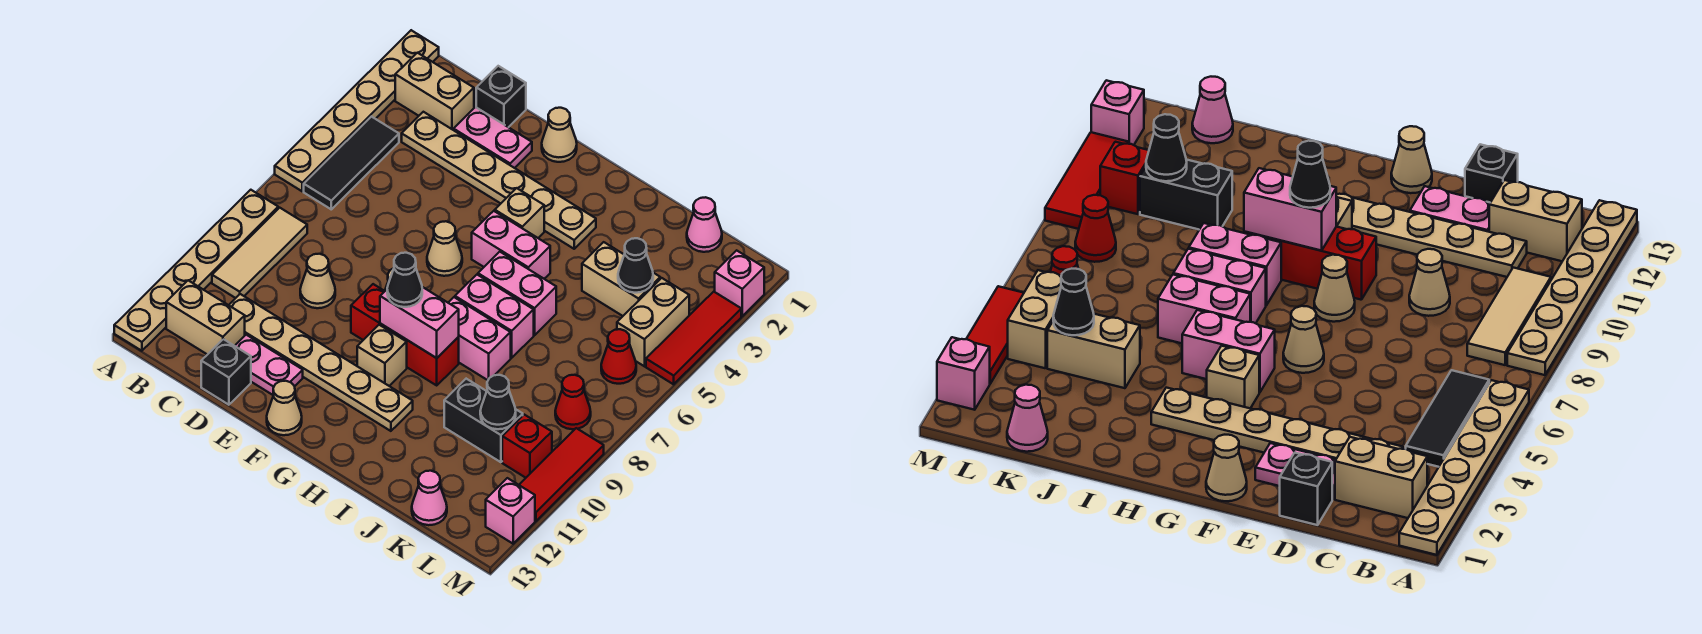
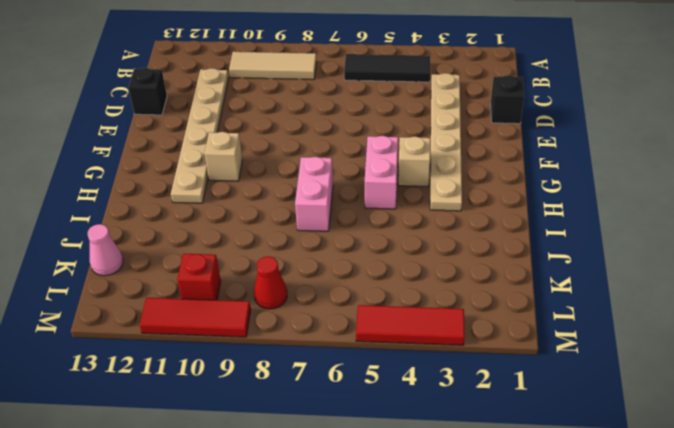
none -> tan 1x6 plate [275,30,439,191]
none -> tan 1x6 plate [114,190,278,351]
none -> tan 1x2 brick [395,53,474,130]
none -> tan 1x2 brick [166,280,245,355]

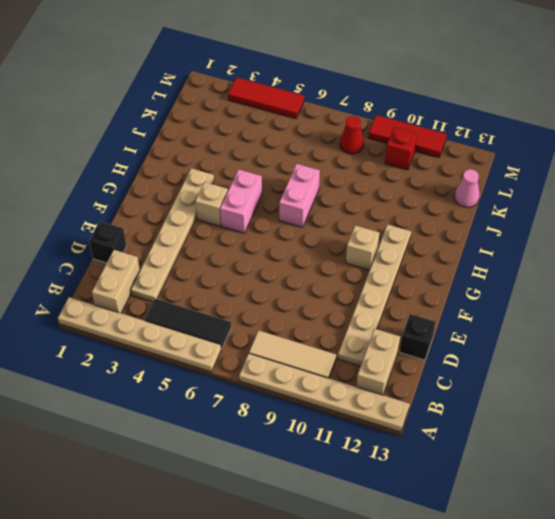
none -> pink 1x2 plate [453,107,532,168]
none -> tan 1x1 cone [300,254,335,308]
none -> pink 1x2 plate [235,335,303,395]
none -> tan 1x1 cone [542,108,577,162]

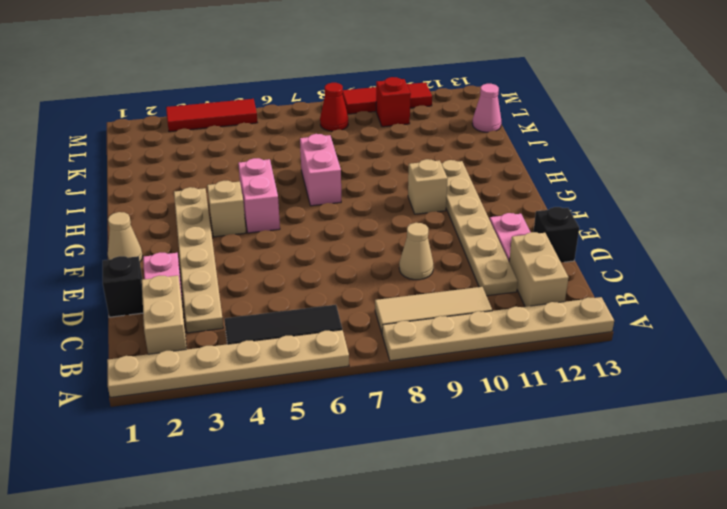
none -> tan 1x1 cone [427,221,462,276]
none -> tan 1x1 cone [1314,255,1355,322]
none -> red 1x3 brick [351,284,459,385]
none -> tan 1x1 cone [267,381,302,435]

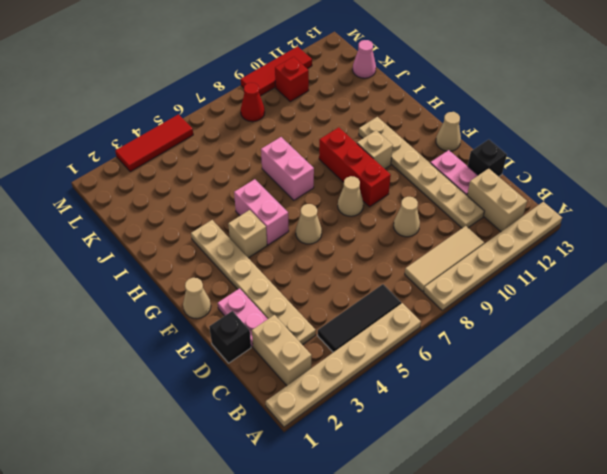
none -> pink 1x2 brick [478,252,556,335]
none -> pink 1x2 brick [448,297,511,380]
none -> tan 1x2 brick [582,242,660,316]
none -> black 1x2 brick [444,379,523,462]

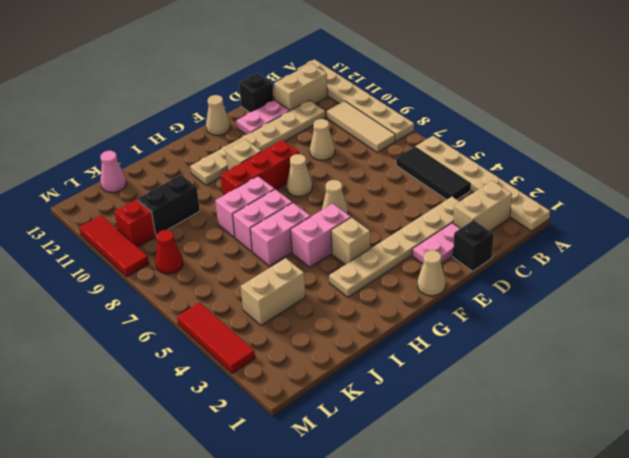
none -> pink 1x1 cone [687,197,722,252]
none -> tan 1x2 brick [617,278,689,366]
none -> red 1x1 cone [601,329,636,384]
none -> pink 1x1 brick [715,250,764,316]

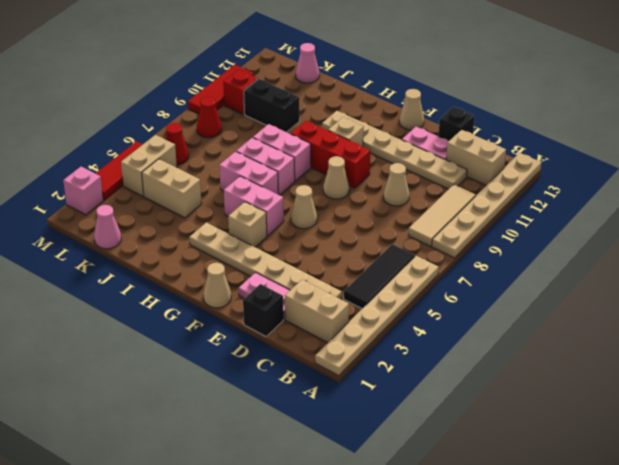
none -> pink 1x1 brick [486,478,535,544]
none -> pink 1x2 brick [380,287,459,358]
none -> black 1x1 cone [618,238,653,293]
none -> black 1x1 cone [480,375,516,429]

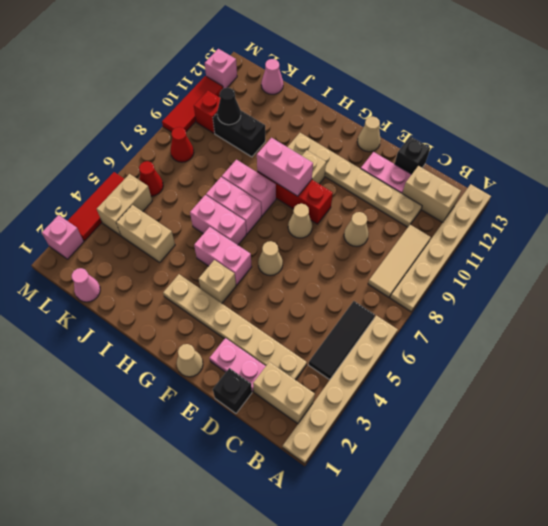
none -> black 1x1 cone [618,238,653,293]
none -> black 1x1 cone [387,253,422,307]

